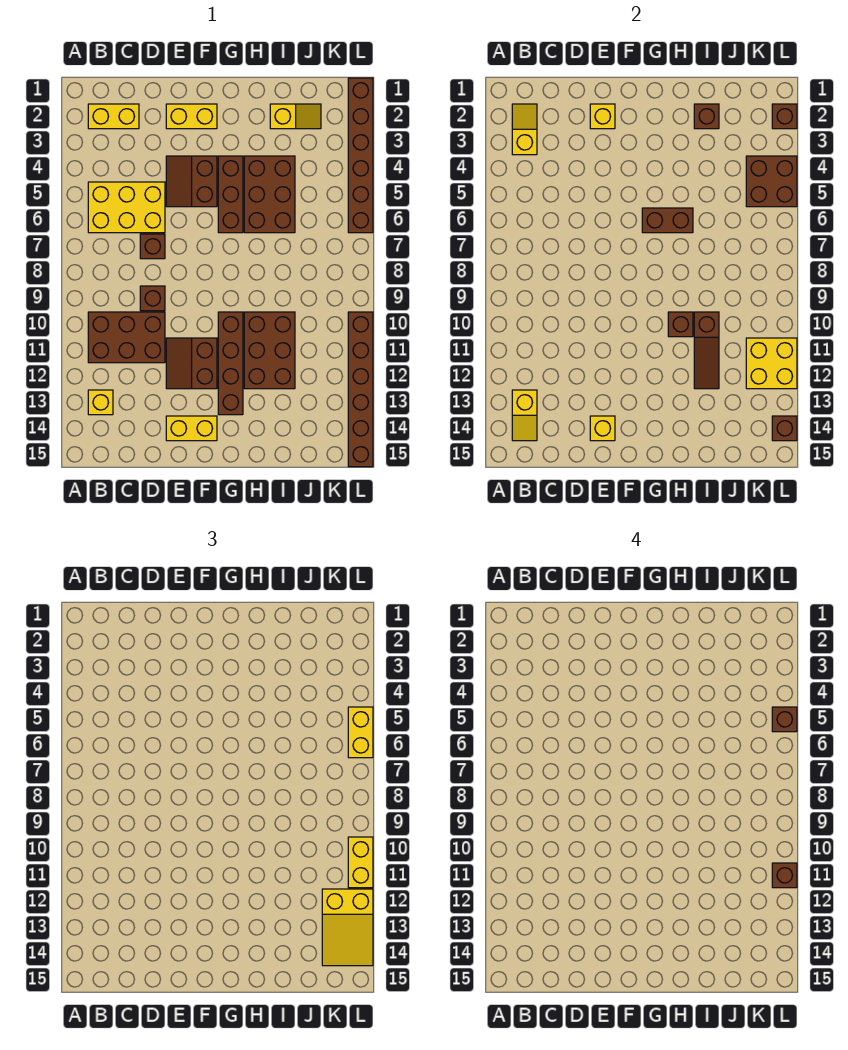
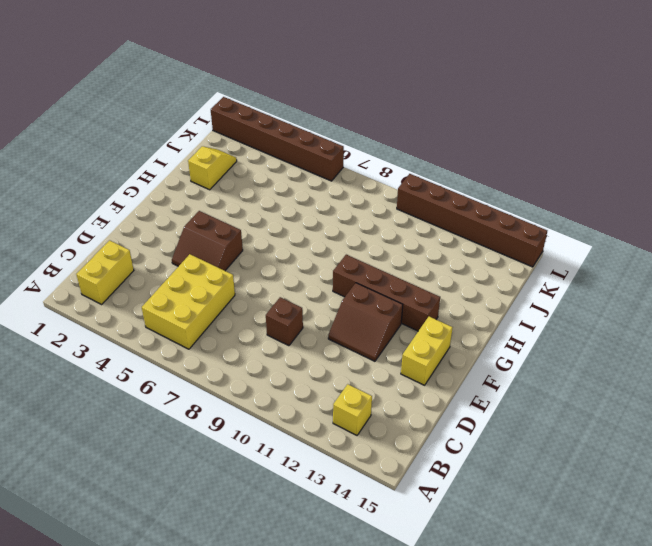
none -> brown 2x3 brick [88,312,165,363]
none -> brown 1x1 brick [140,234,165,259]
none -> yellow 1x2 brick [166,104,217,129]
none -> brown 1x3 brick [218,156,243,233]

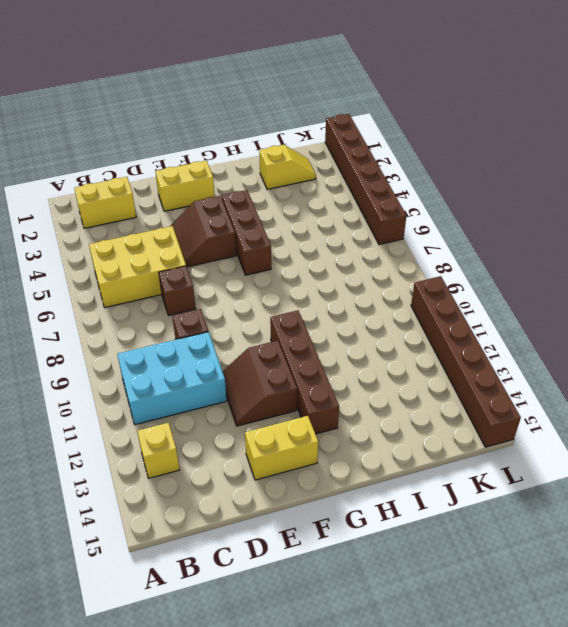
cyan 2x3 brick [117,332,227,425] -> brown 2x3 brick [88,312,165,363]
none -> brown 2x3 brick [244,156,295,233]
none -> brown 2x3 brick [244,312,295,389]
none -> yellow 1x2 slope [512,104,537,155]
none -> yellow 1x2 slope [512,390,537,441]

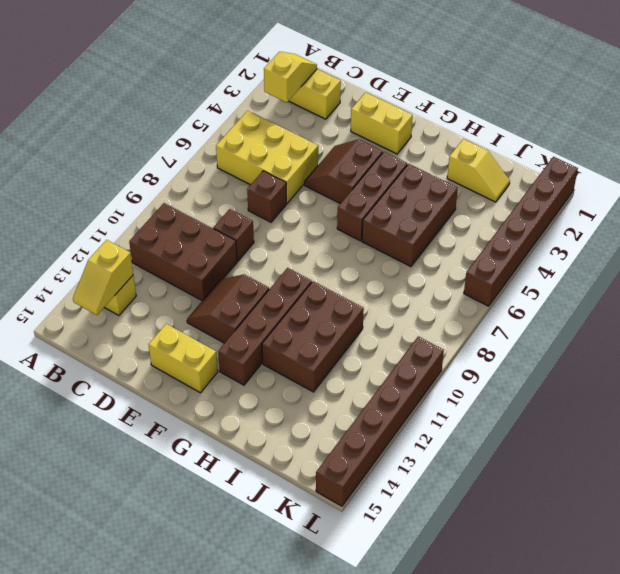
none -> yellow 1x1 brick [590,104,615,129]
none -> yellow 1x1 brick [590,416,615,441]
none -> brown 1x2 brick [642,208,693,233]
none -> brown 1x1 brick [668,312,693,337]

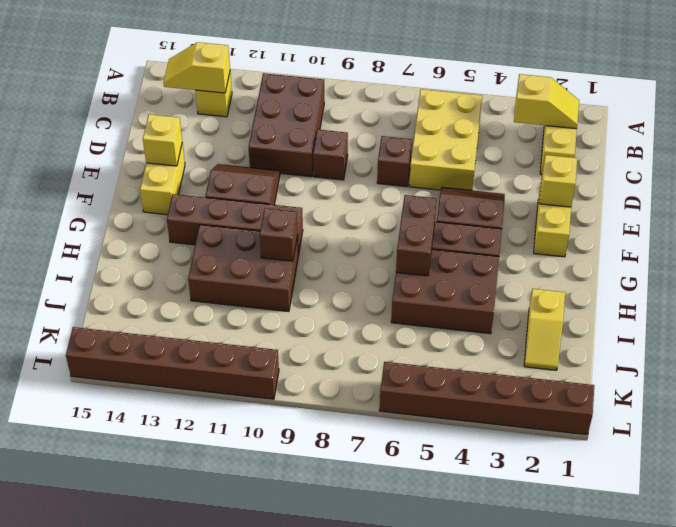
none -> brown 1x1 brick [694,104,719,129]
none -> brown 1x3 slope [694,312,719,389]
none -> brown 2x2 brick [746,156,797,207]
none -> yellow 2x2 brick [746,338,797,389]

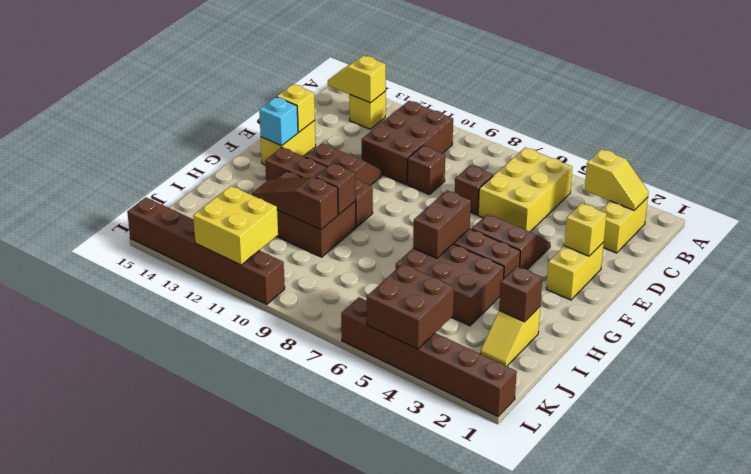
cyan 1x1 brick [259,97,298,146] -> none
none -> brown 1x1 brick [772,104,797,129]
none -> brown 1x1 brick [772,416,797,441]
none -> yellow 2x3 slope [322,889,373,966]
none -> yellow 1x2 brick [348,707,373,758]

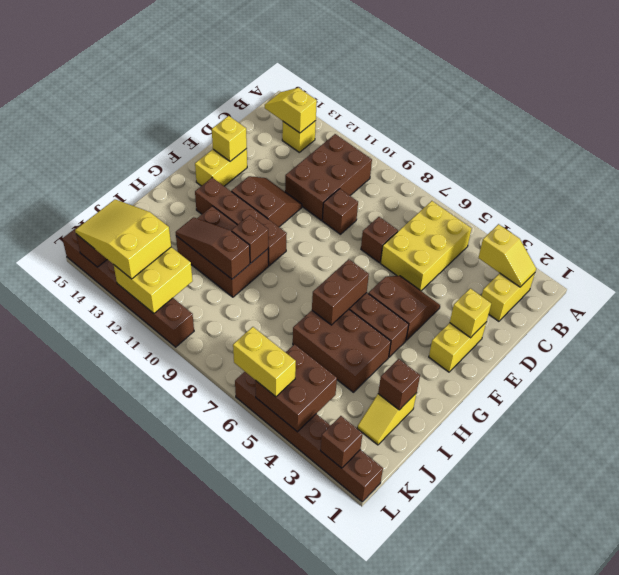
none -> yellow 1x2 brick [348,837,373,888]
none -> brown 1x1 brick [772,707,797,732]
none -> brown 1x1 brick [772,863,797,888]

